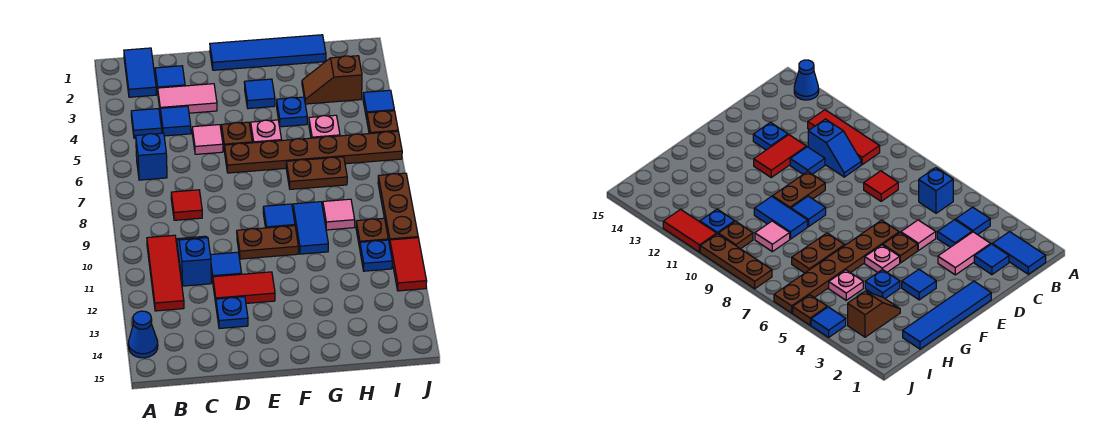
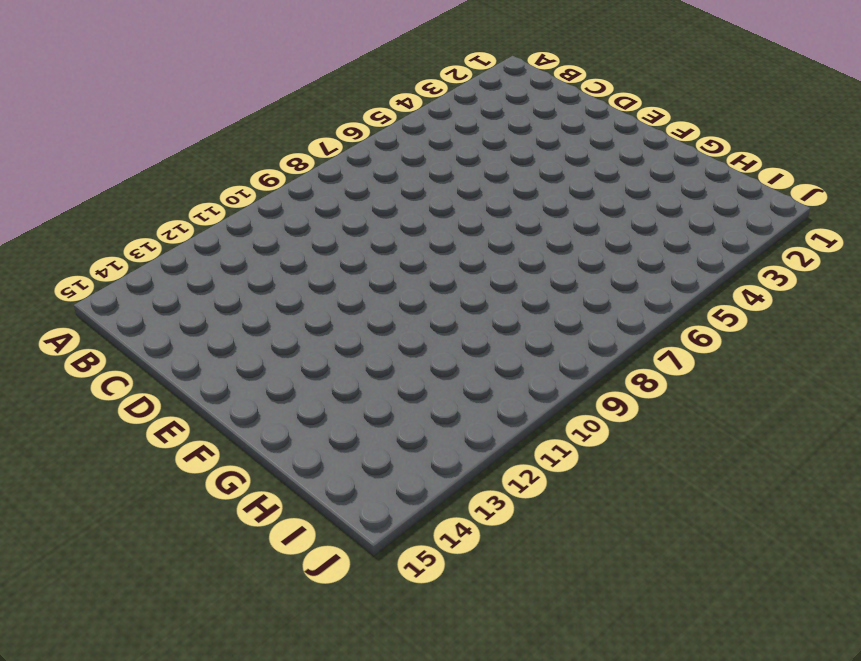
none -> blue 1x1 cone [128,311,158,358]
none -> blue 1x2 tile [124,48,156,97]
none -> blue 1x1 tile [131,109,162,138]
none -> blue 1x1 brick [136,133,167,180]

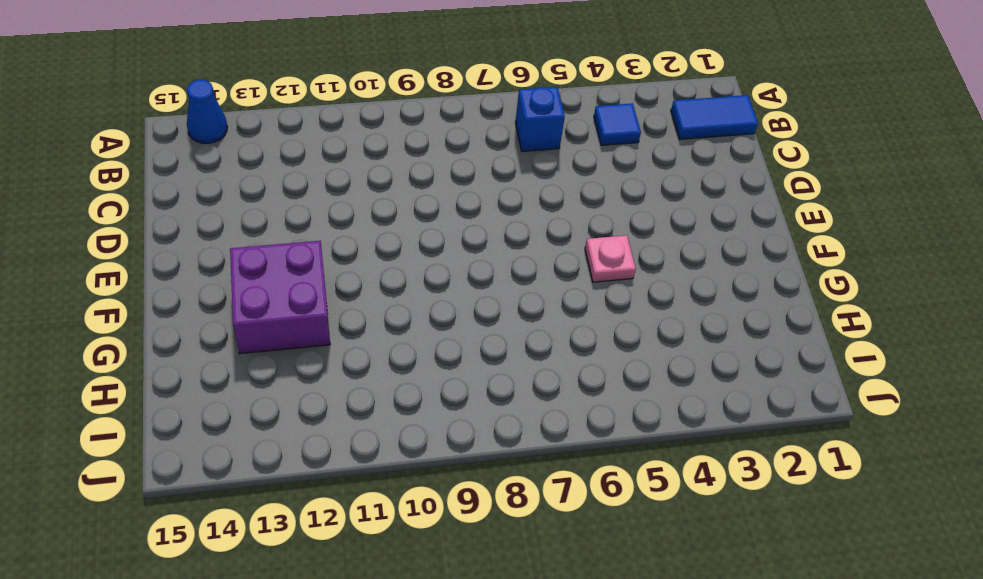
purple 2x2 brick [230,241,330,354] -> none
none -> red 1x3 tile [147,235,184,311]
none -> blue 1x1 tile [155,66,185,92]
none -> pink 1x2 tile [158,84,217,115]
none -> blue 1x1 tile [160,106,191,136]

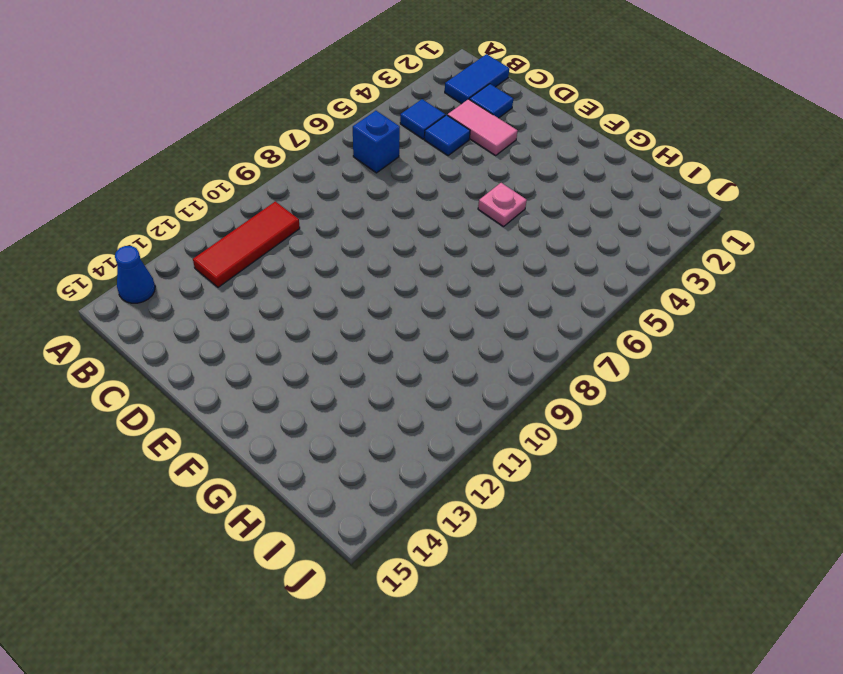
none -> red 1x1 tile [171,190,202,220]
none -> blue 1x2 slope [177,236,211,286]
none -> pink 1x1 tile [192,125,223,154]
none -> blue 1x1 tile [210,252,242,281]

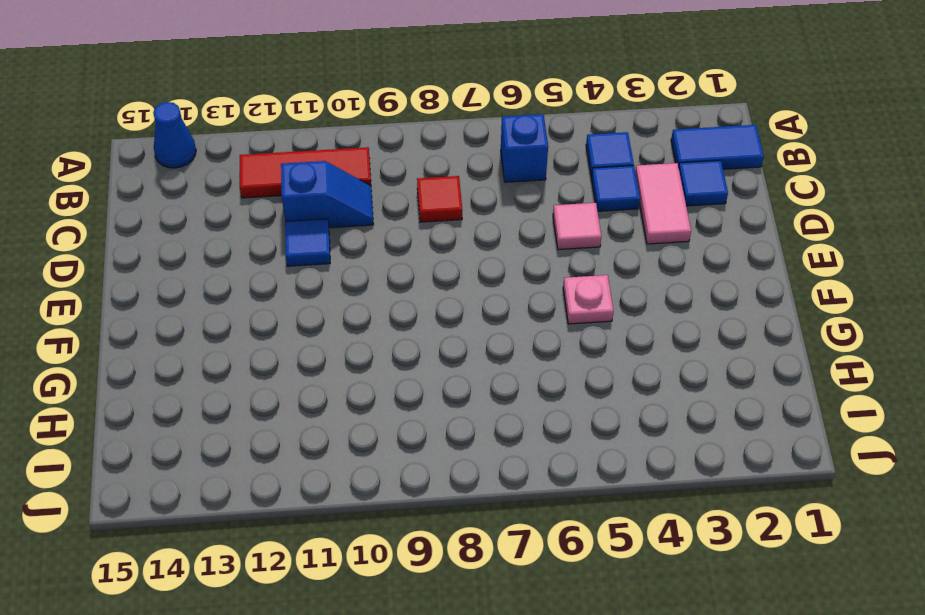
none -> red 1x2 tile [213,272,275,303]
none -> blue 1x1 plate [216,297,248,329]
none -> blue 1x4 tile [210,35,326,70]
none -> brown 1x1 plate [222,122,252,152]

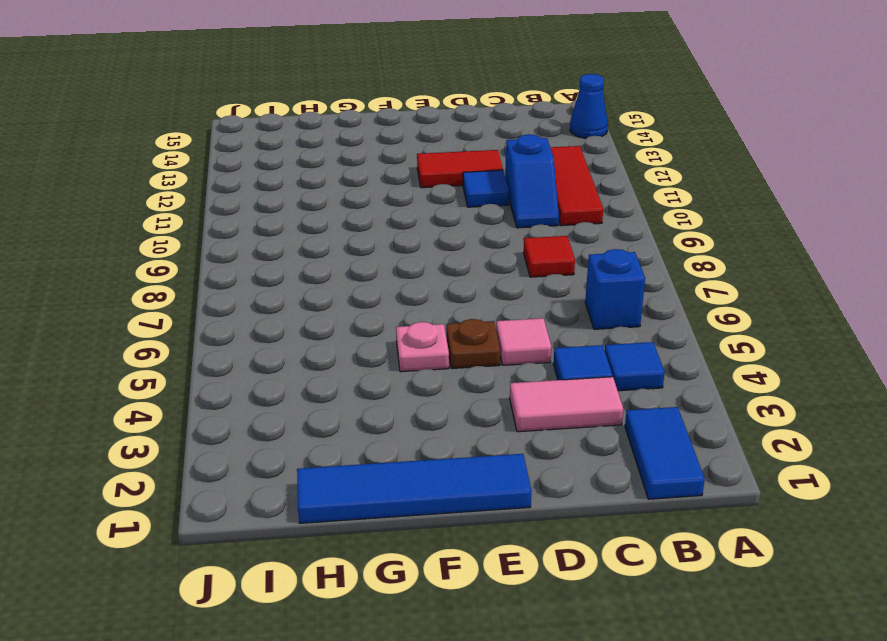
none -> blue 1x1 tile [155,66,185,92]
none -> blue 1x1 plate [216,297,248,329]
none -> brown 1x6 plate [224,131,402,173]
none -> brown 1x2 plate [237,226,298,259]

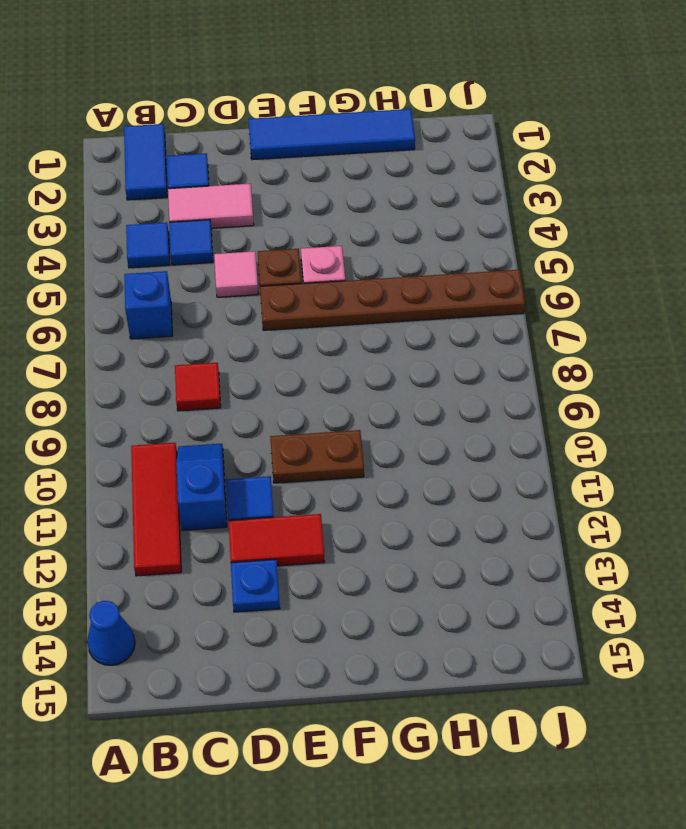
none -> blue 1x1 tile [244,79,275,109]
none -> blue 1x1 tile [263,204,295,228]
none -> blue 1x1 plate [277,97,307,127]
none -> brown 1x2 plate [286,157,347,189]

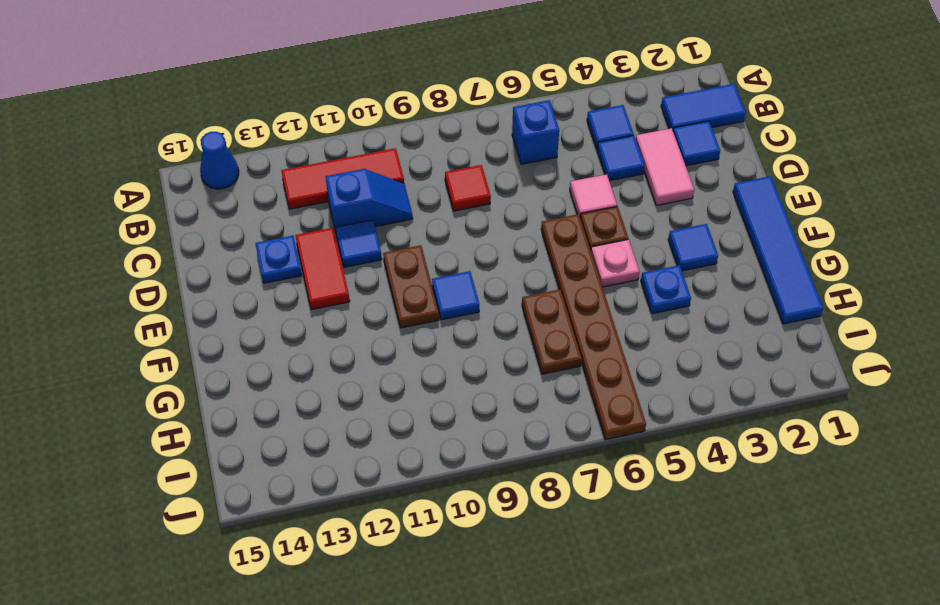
none -> blue 1x2 tile [293,202,328,254]
none -> brown 1x2 slope [302,56,362,104]
none -> pink 1x1 plate [309,115,340,138]
none -> pink 1x1 tile [323,199,355,230]

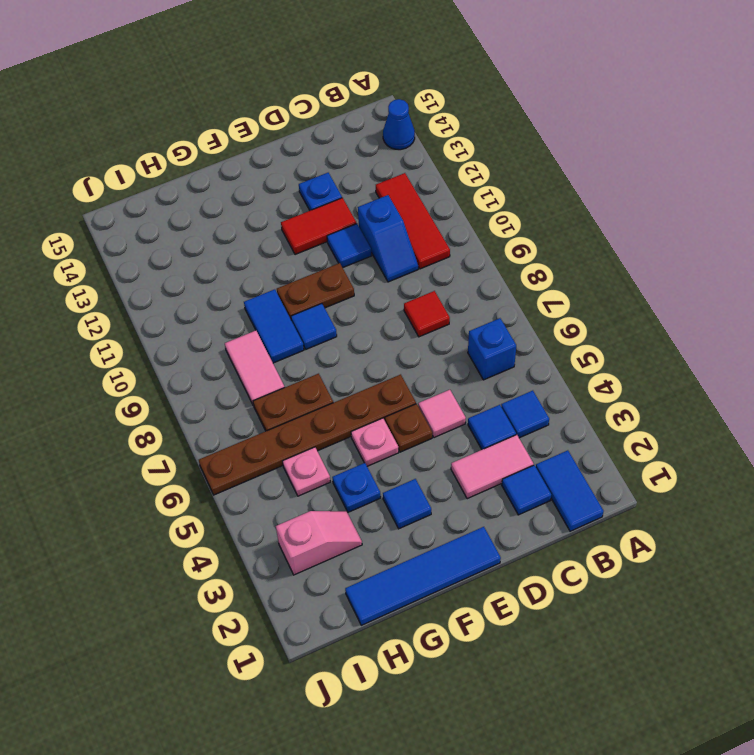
pink 1x2 slope [276,511,362,575] -> brown 1x2 slope [302,56,362,104]
pink 1x2 tile [225,331,285,406] -> pink 1x1 tile [323,199,355,230]
none -> brown 1x1 plate [356,218,388,248]
none -> blue 1x1 plate [360,240,392,271]
none -> blue 1x1 tile [363,90,394,119]
none -> brown 1x1 plate [367,111,398,134]

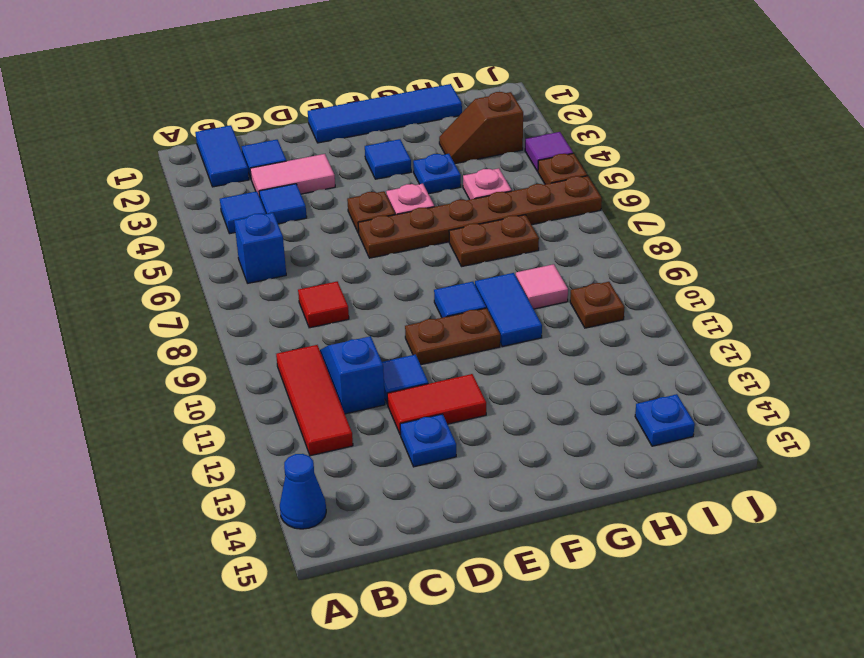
blue 1x1 plate [635,394,695,446] -> blue 1x1 plate moved to [360,240,392,271]
purple 1x1 tile [525,132,573,172] -> blue 1x1 tile [363,90,394,119]
none -> pink 1x1 tile [192,125,223,154]
none -> brown 1x3 plate [378,173,418,245]
none -> red 1x2 tile [390,238,427,291]

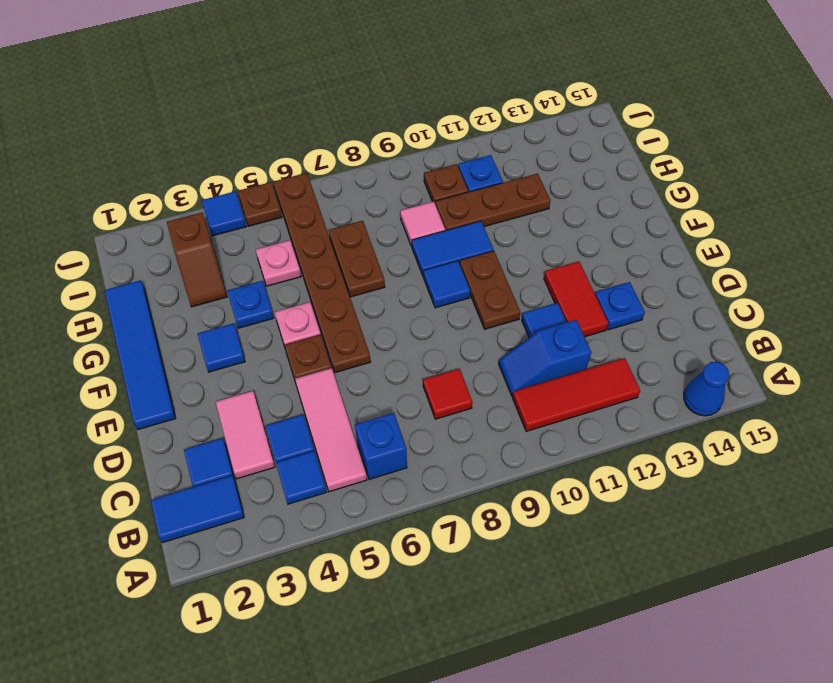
pink 1x3 tile [295,368,367,492] -> pink 1x1 tile [192,125,223,154]
brown 1x3 plate [436,174,551,231] -> brown 1x3 plate moved to [378,173,418,245]
none -> red 1x2 tile [390,238,427,291]

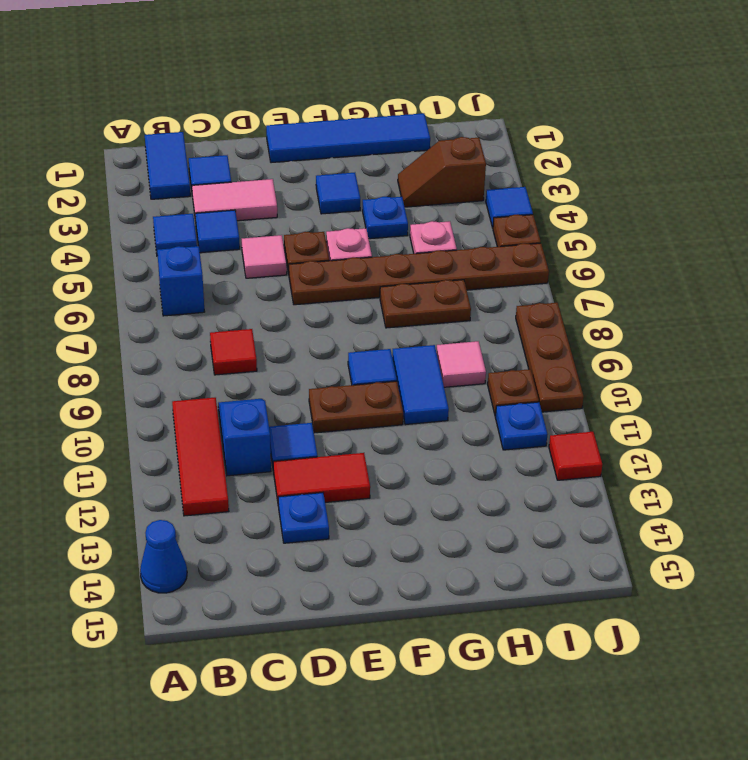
red 1x1 tile [549,432,602,480] -> red 1x2 tile [390,238,427,291]

